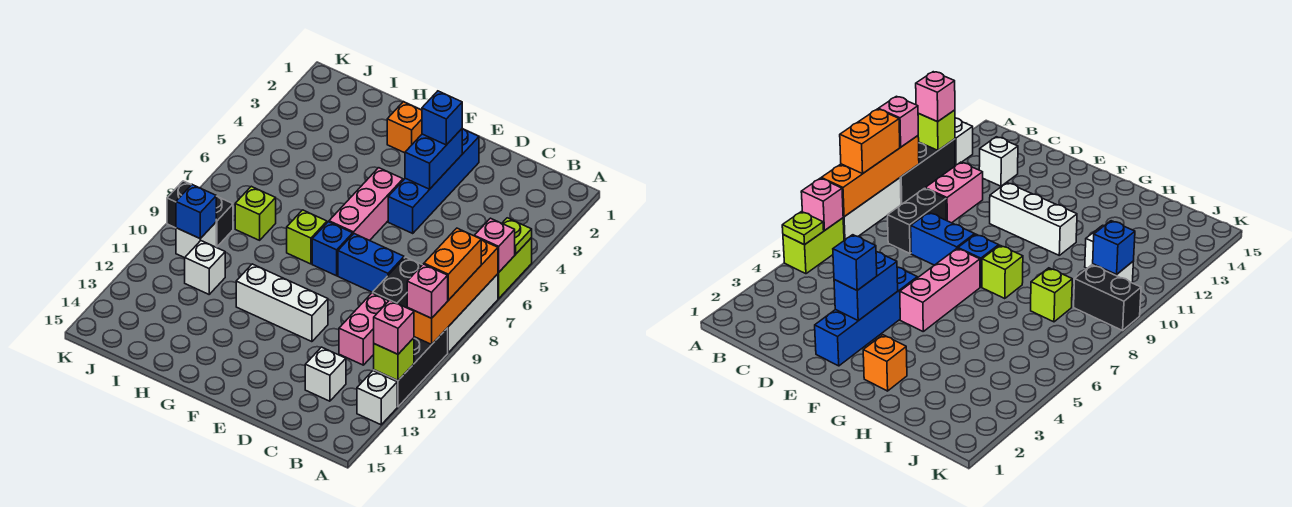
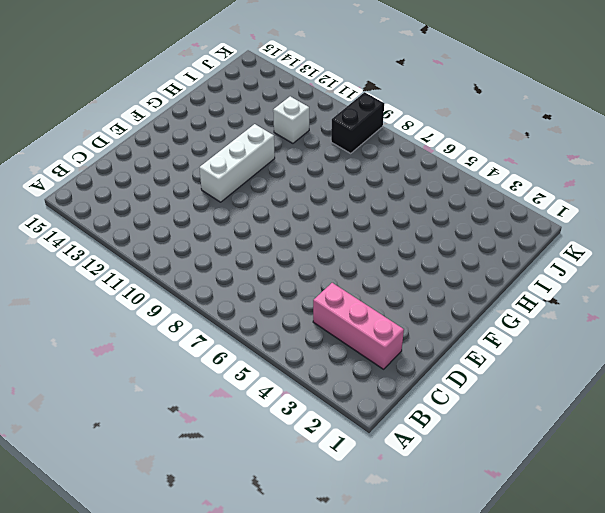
pink 1x3 brick [313,283,404,369] -> pink 1x3 brick moved to [329,168,403,241]
none -> lime 1x2 brick [498,238,532,299]
none -> white 1x3 brick [448,274,498,352]
none -> black 1x3 brick [374,328,448,407]

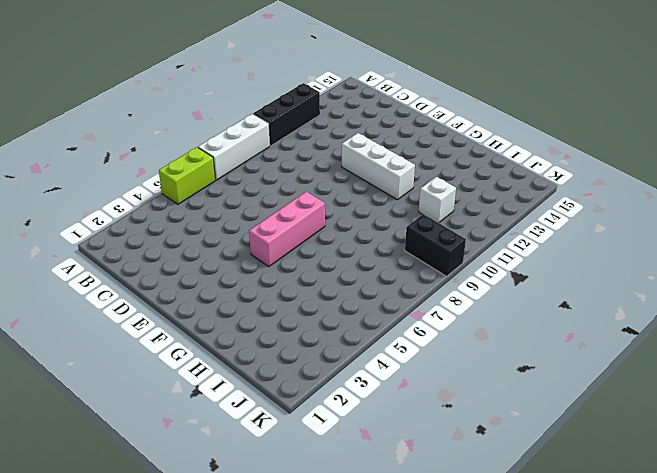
none -> white 1x1 brick [357,371,397,425]
none -> black 1x2 brick [373,257,422,308]
none -> pink 1x2 brick [339,293,388,365]

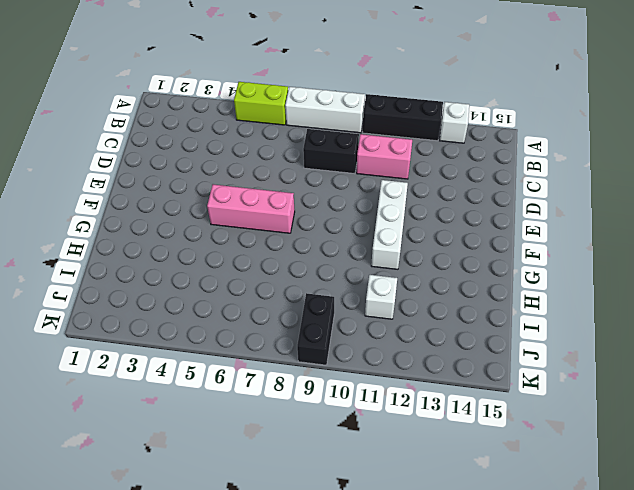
none -> white 1x1 brick [305,347,346,401]
none -> blue 1x2 brick [338,234,404,292]
none -> blue 1x4 brick [388,129,479,233]

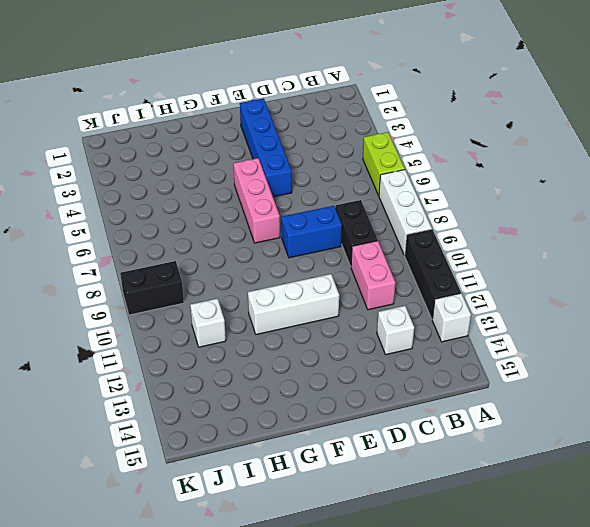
none -> blue 1x1 brick [312,222,353,276]
none -> orange 1x1 brick [387,102,422,153]
none -> lime 1x1 brick [287,210,327,264]

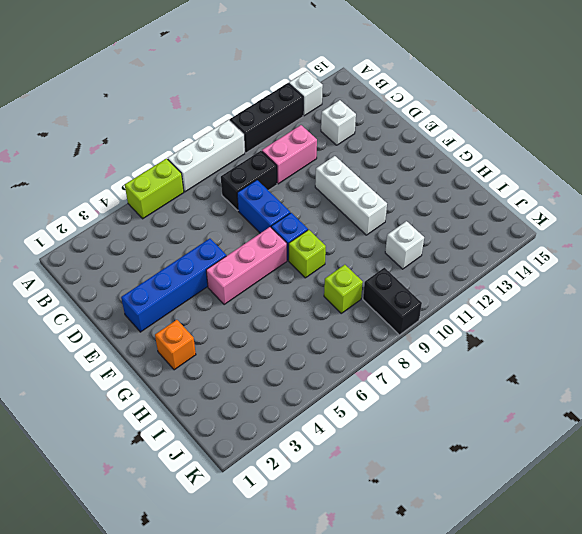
none -> white 1x1 brick [176,222,216,258]
none -> lime 1x1 plate [502,218,532,254]
none -> pink 1x1 brick [474,218,515,272]

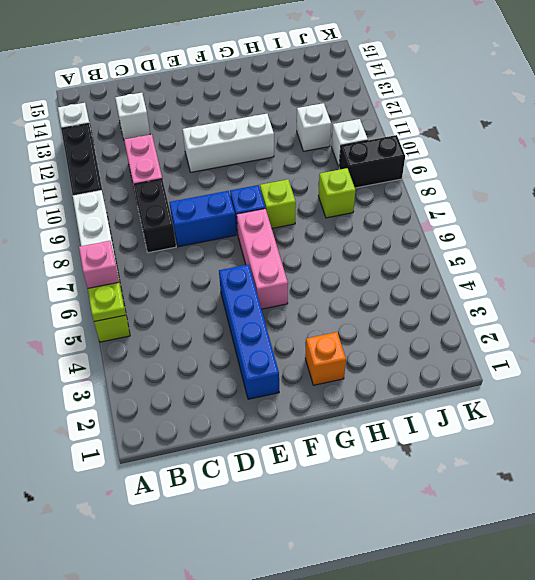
none -> orange 1x4 brick [408,240,498,344]
none -> lime 1x1 brick [374,338,414,381]
none -> blue 1x2 brick [405,129,462,189]

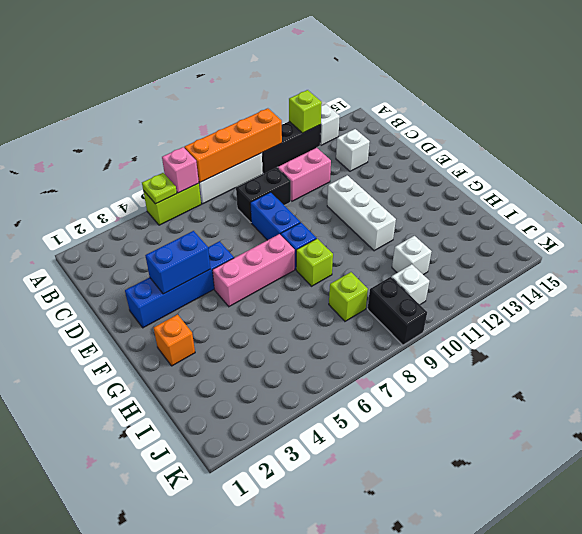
none -> blue 1x1 brick [176,185,216,239]
none -> orange 1x2 brick [424,228,481,300]
none -> pink 1x1 brick [407,264,448,318]

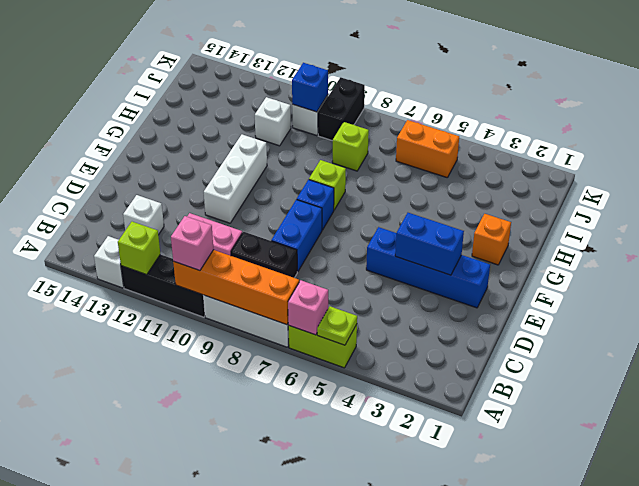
orange 1x2 brick [396,120,459,178] -> orange 1x2 brick moved to [424,228,481,300]
none -> pink 1x3 brick [329,168,403,241]
none -> pink 1x1 brick [374,300,414,354]
none -> blue 1x1 brick [422,91,462,145]

